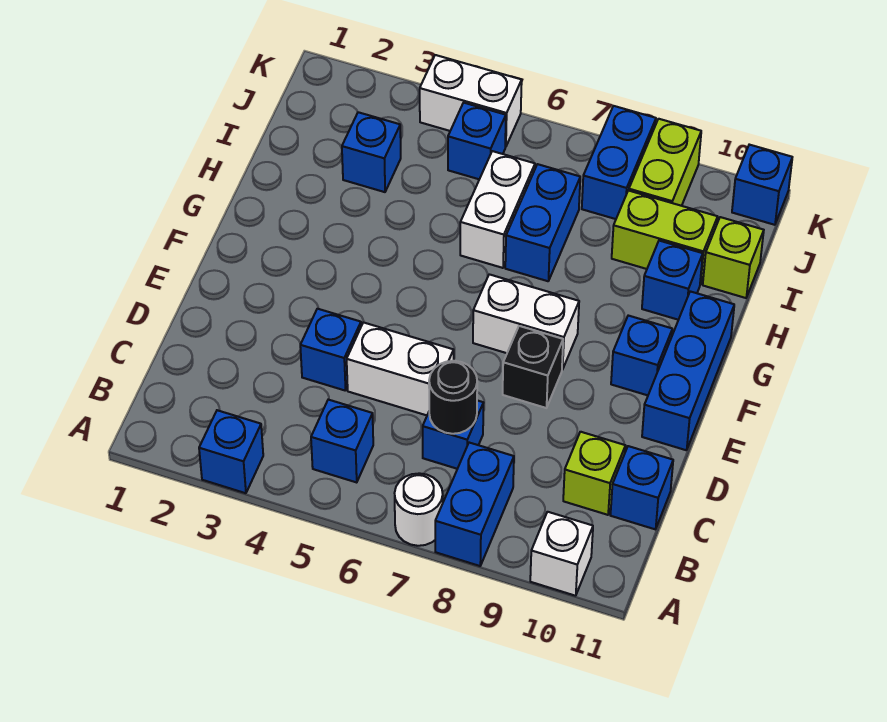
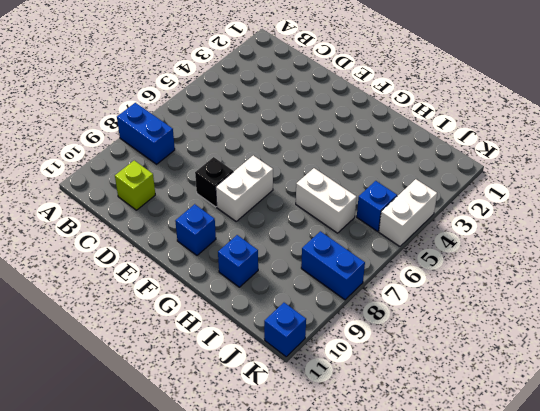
none -> blue 1x1 brick [199,410,263,493]
none -> white 1x1 round brick [395,473,443,546]
none -> white 1x1 brick [530,512,593,596]

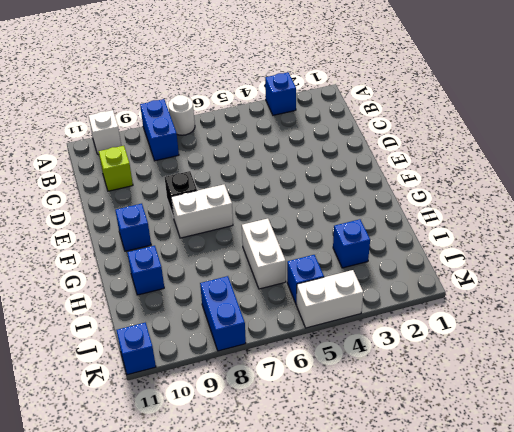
none -> blue 1x1 brick [311,400,373,482]
none -> blue 1x1 brick [423,400,483,469]
none -> blue 1x1 brick [611,446,673,529]

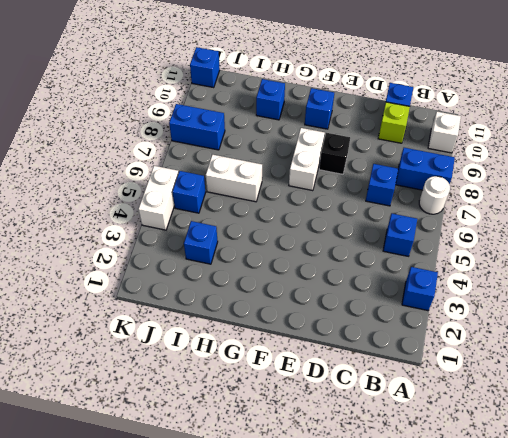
none -> blue 1x1 brick [300,309,361,390]
none -> white 1x2 brick [347,322,454,415]
none -> blue 1x3 brick [642,291,734,450]

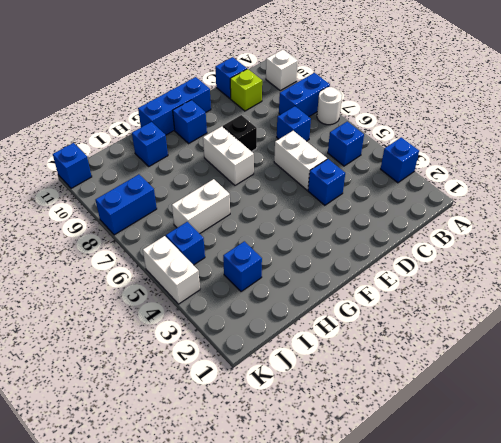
none -> blue 1x2 brick [505,164,580,281]
none -> lime 1x2 brick [612,190,718,284]
none -> lime 1x1 brick [703,217,764,298]

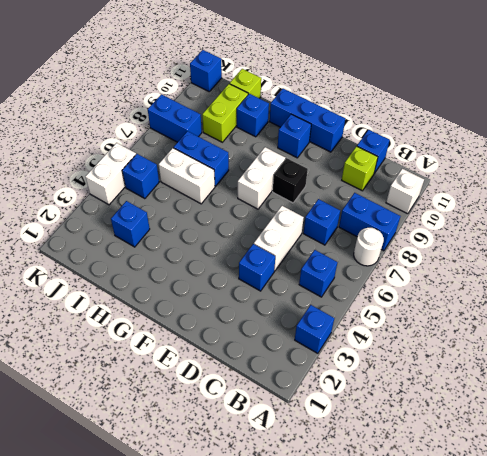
none -> lime 1x2 brick [629,119,701,206]
none -> black 1x1 round brick [429,361,477,434]

